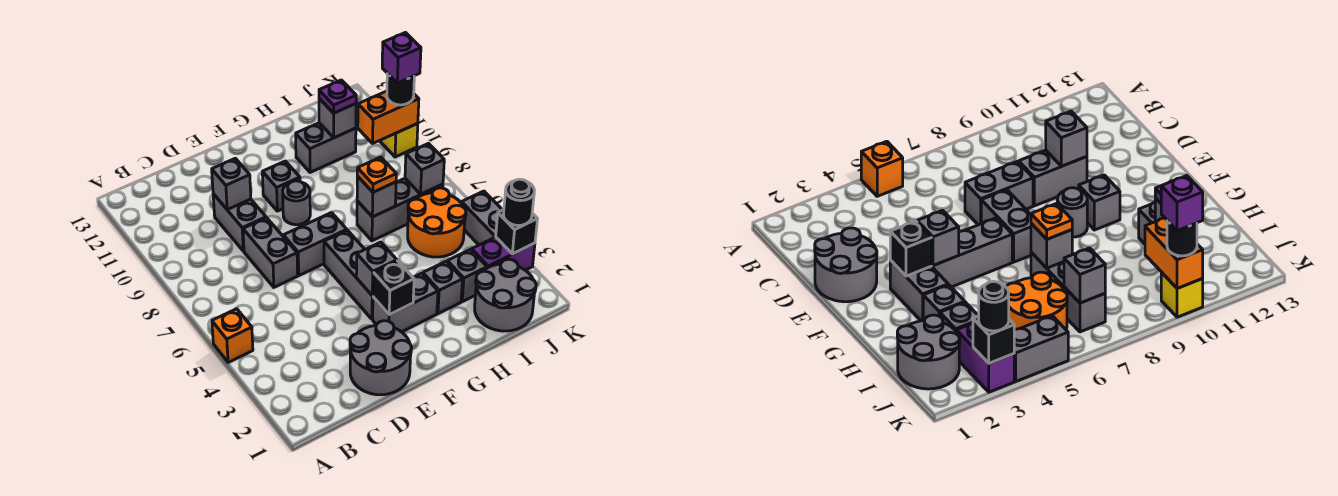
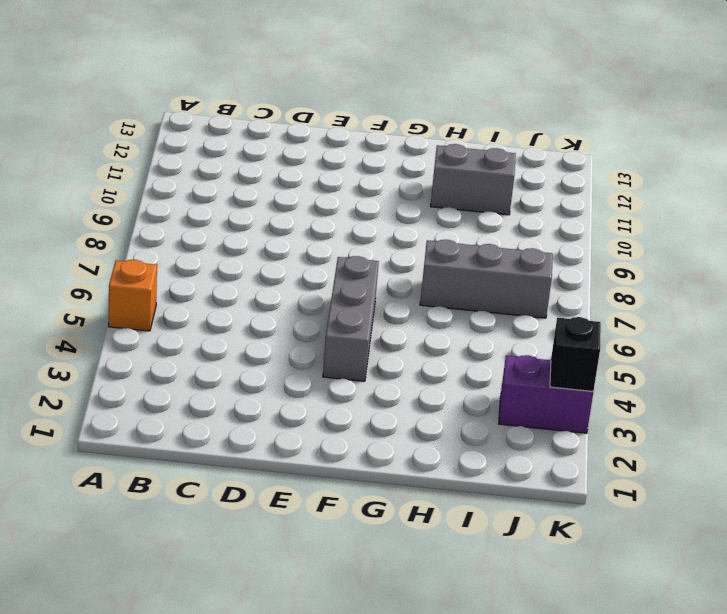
none -> grey 2x2 round brick [350,321,412,395]
none -> grey 1x2 brick [243,218,298,287]
none -> grey 1x2 brick [213,194,266,251]
none -> grey 1x2 brick [283,213,347,275]

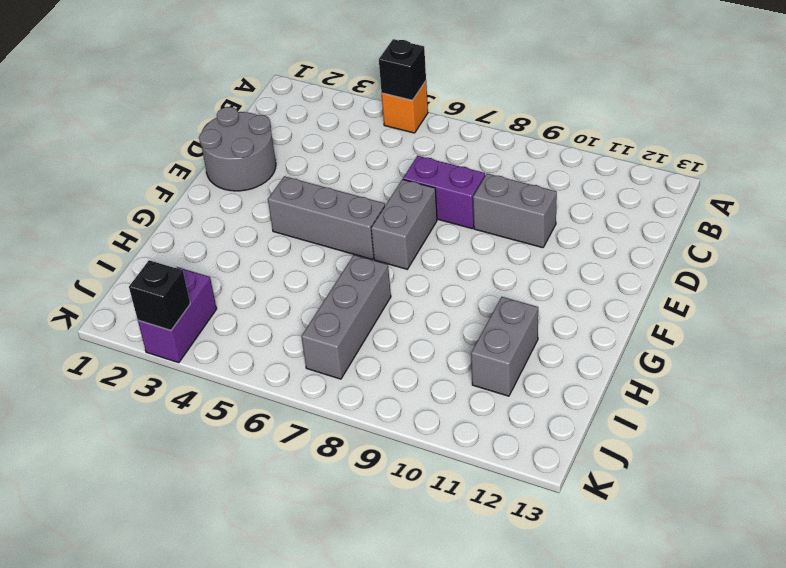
black 1x1 brick [379,39,426,100] -> black 1x1 brick moved to [373,261,414,315]
purple 1x2 brick [403,156,485,229] -> grey 1x2 brick [243,218,298,287]
none -> grey 1x2 brick [373,273,438,332]
none -> grey 1x1 round brick [283,181,310,225]
none -> grey 1x1 brick [262,161,300,211]
none -> grey 1x1 brick [423,261,463,314]

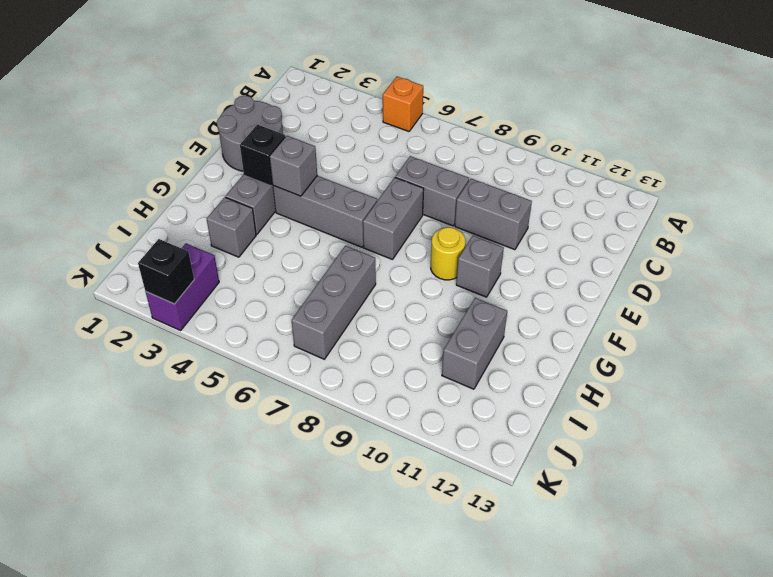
yellow 1x1 round brick [431,227,465,280] -> grey 1x1 round brick [283,181,310,225]
none -> grey 2x2 round brick [475,259,536,331]
none -> grey 1x1 brick [447,249,487,302]
none -> orange 2x2 round brick [408,188,466,257]
none -> grey 1x2 brick [461,191,502,245]

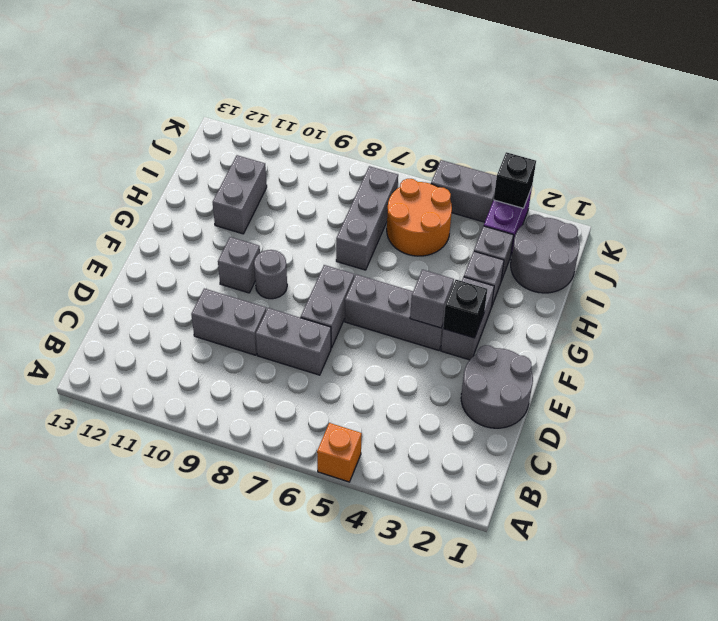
none -> yellow 1x1 brick [380,123,418,157]
none -> grey 1x1 brick [212,158,251,210]
none -> grey 1x1 brick [357,176,396,217]
none -> grey 1x1 brick [319,98,356,138]

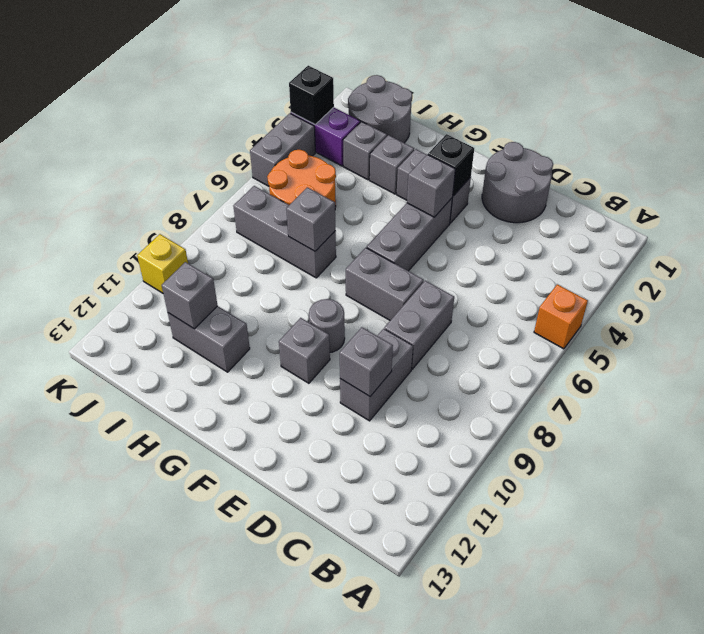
none -> grey 1x1 brick [405,143,444,194]
none -> orange 1x2 brick [358,91,419,143]
none -> orange 1x1 plate [357,157,396,192]
none -> purple 1x1 plate [319,80,356,113]

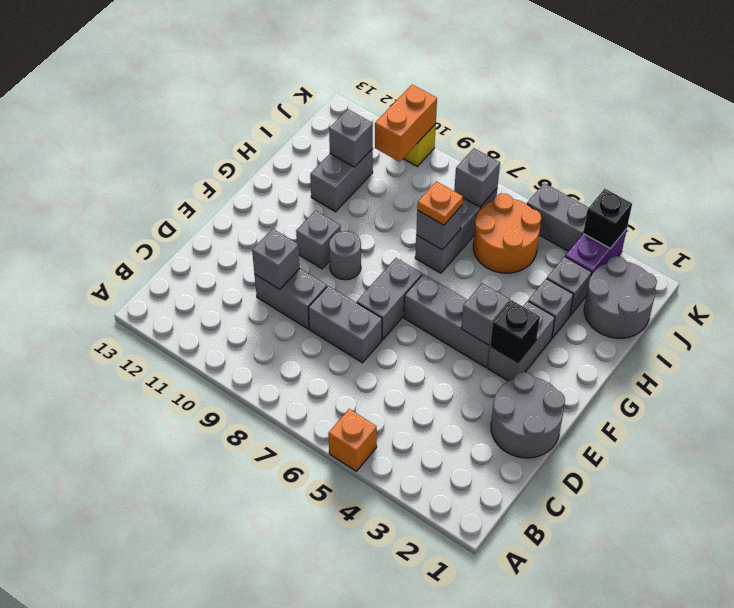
none -> purple 1x1 plate [319,80,356,113]
none -> black 1x1 round brick [503,179,534,225]
none -> black 1x1 round brick [387,73,414,105]
none -> purple 1x1 brick [382,33,421,83]

